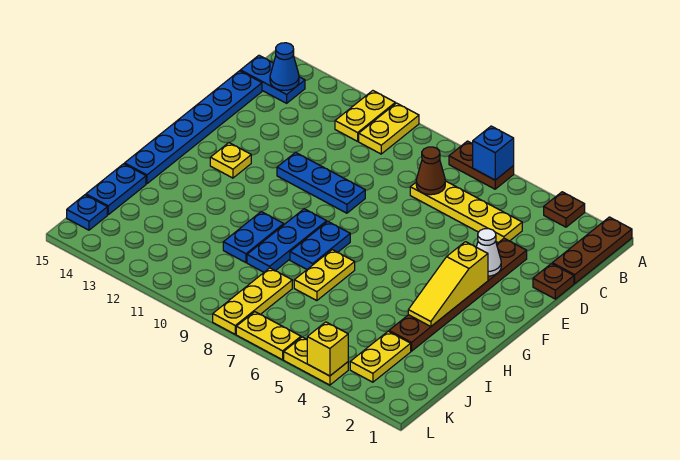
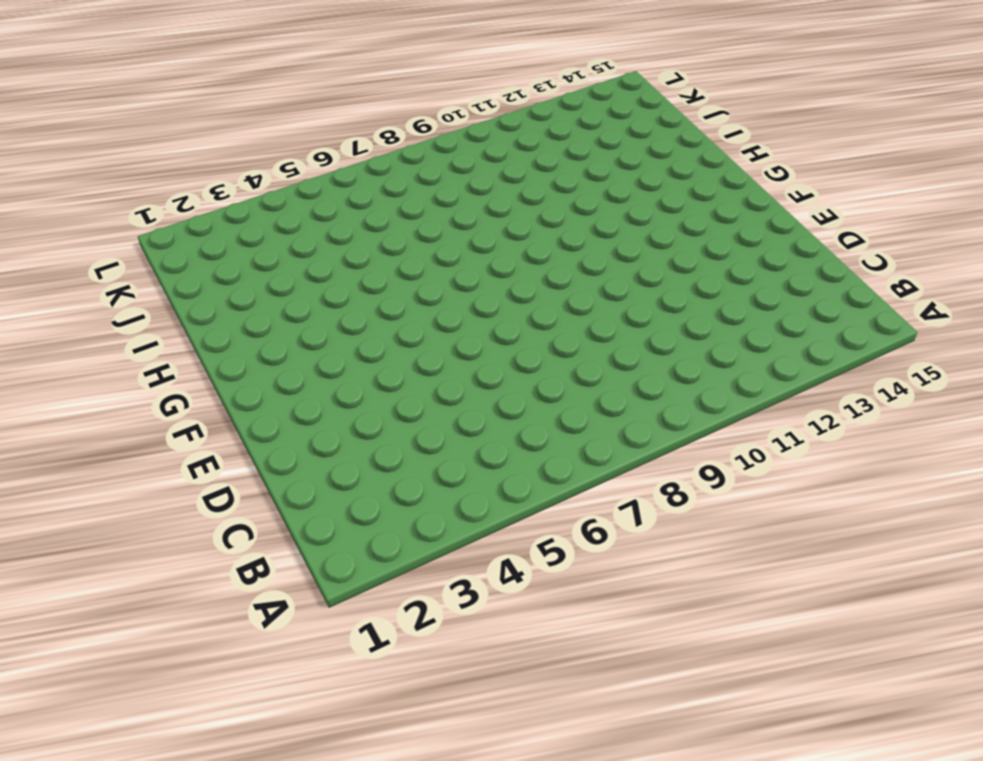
none -> brown 1x3 plate [552,217,632,283]
none -> brown 1x1 plate [544,192,585,227]
none -> brown 1x2 plate [449,141,514,189]

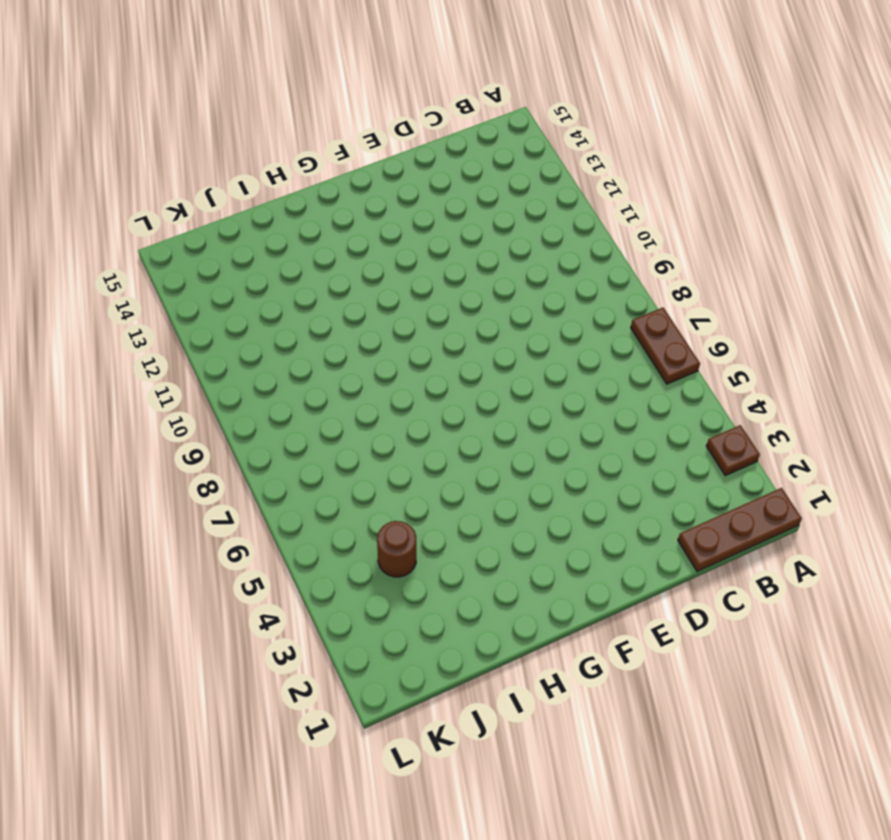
brown 1x1 round brick [377,521,416,577] -> none
none -> yellow 1x2 plate [359,103,419,154]
none -> yellow 1x2 plate [335,91,395,141]
none -> blue 1x2 plate [240,55,305,103]

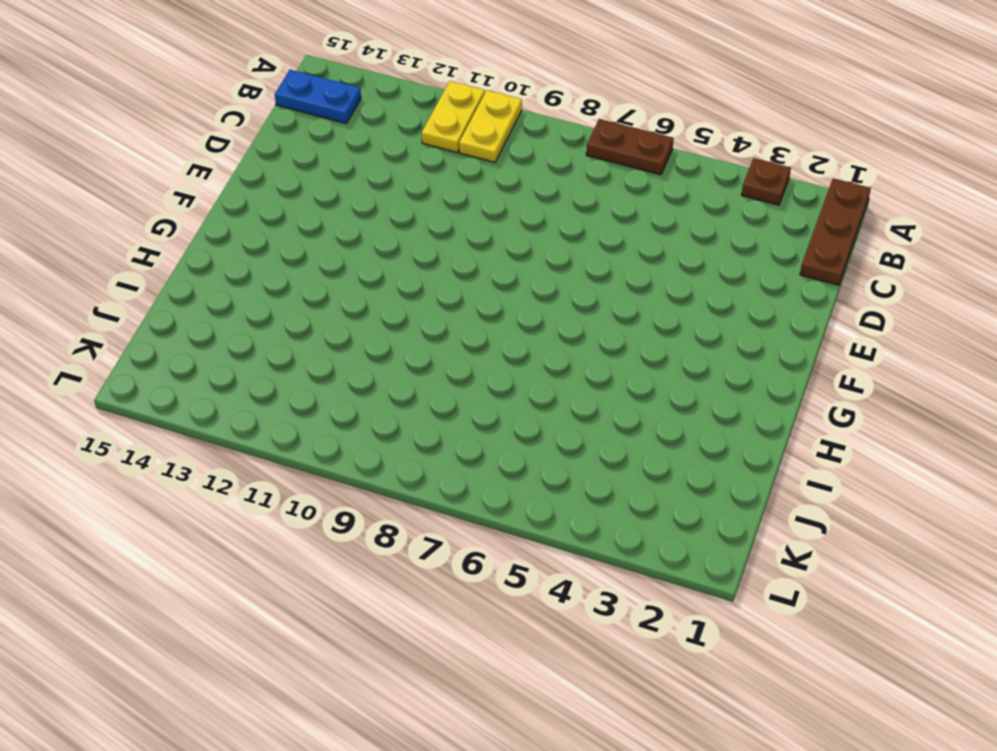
none -> yellow 1x4 plate [410,181,522,243]
none -> blue 1x6 plate [125,71,262,184]
none -> brown 1x1 plate [533,264,574,299]

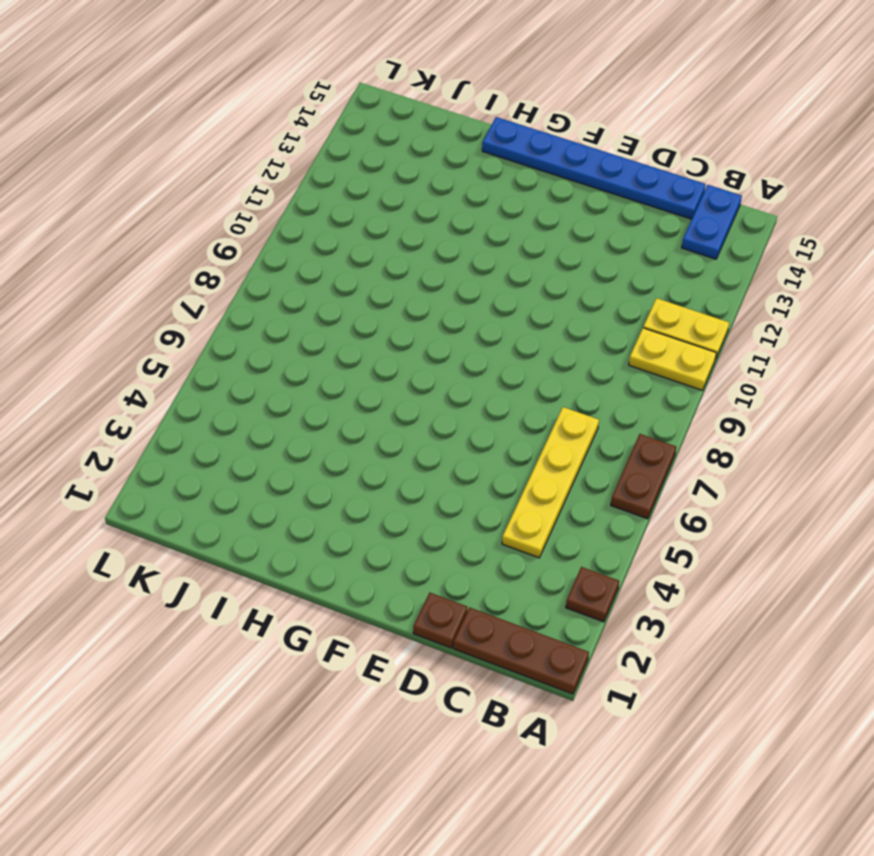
none -> brown 1x6 plate [389,238,527,351]
none -> blue 1x3 plate [277,152,365,213]
none -> yellow 1x1 plate [210,143,251,178]

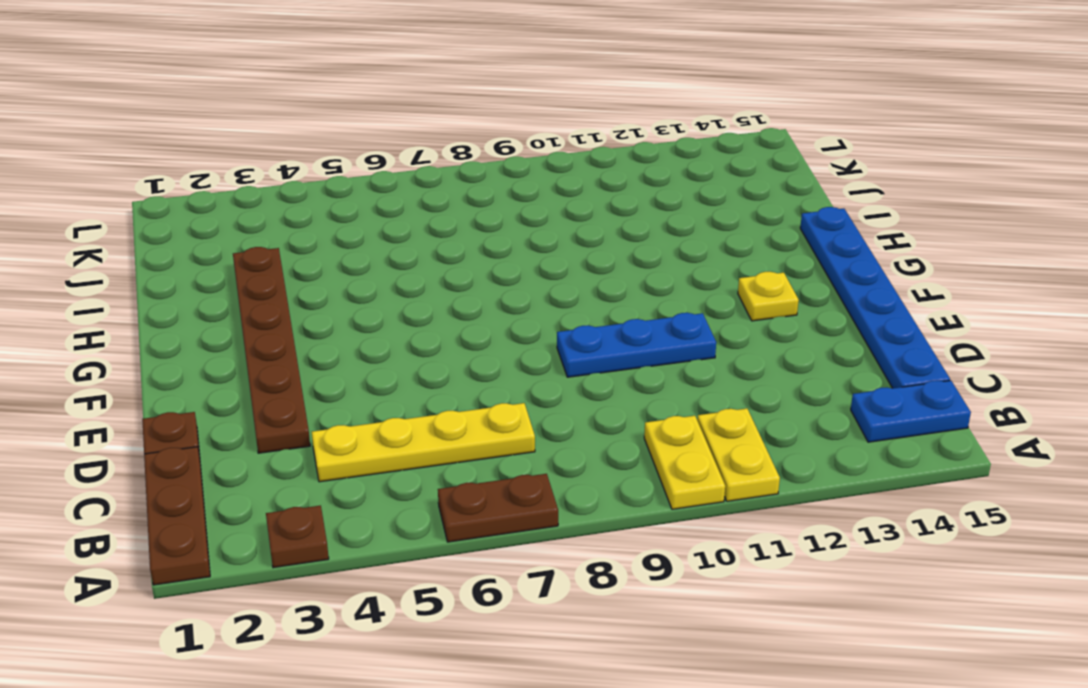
none -> blue 1x2 plate [290,222,350,269]
none -> blue 1x3 plate [247,209,327,272]
none -> yellow 1x2 plate [294,250,355,301]

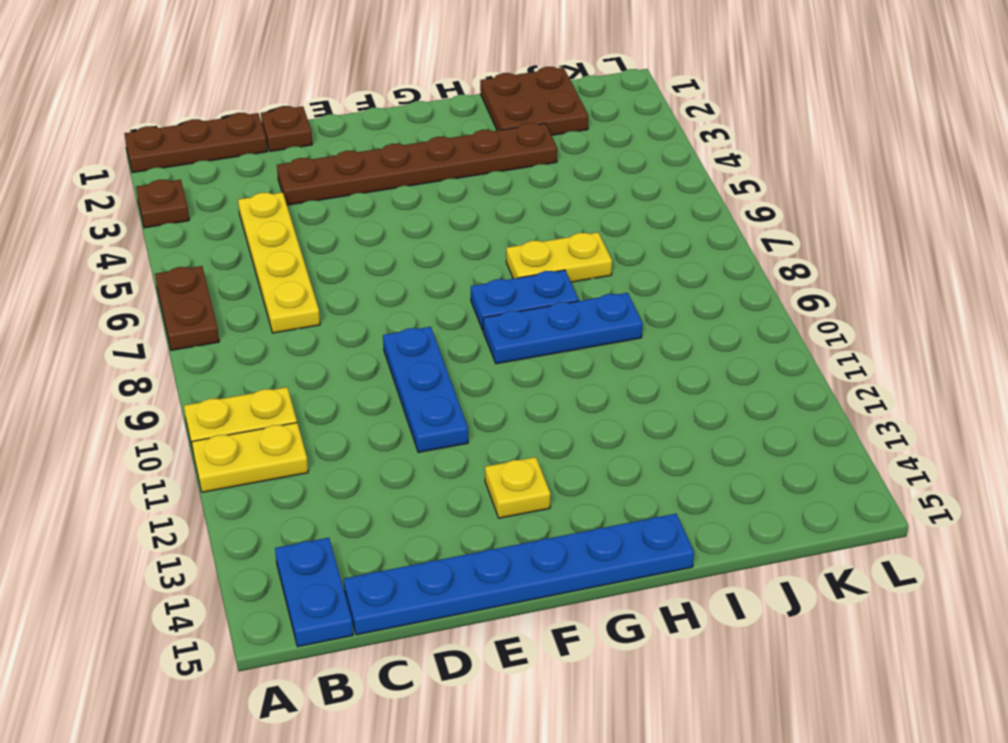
brown 2x2 plate [480,67,588,135] -> none
none -> blue 1x2 plate [223,212,284,263]
none -> blue 1x2 plate [86,164,146,215]
none -> yellow 1x2 plate [350,331,411,382]

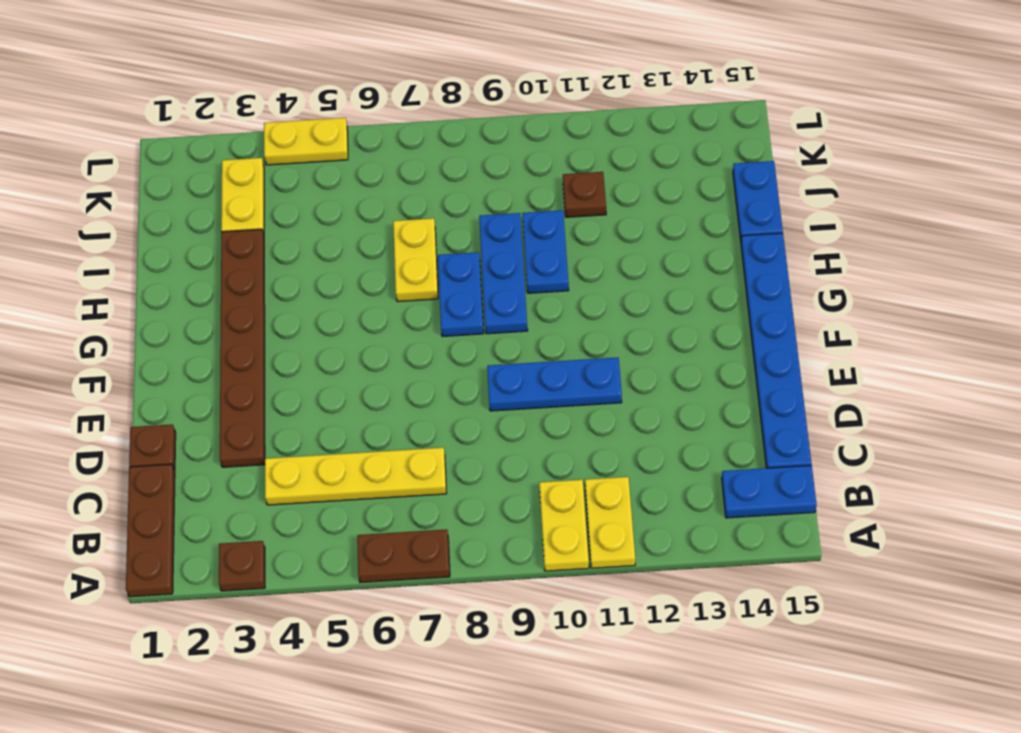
brown 1x1 plate [563,172,606,217] -> none
none -> yellow 1x1 plate [210,143,251,178]
none -> yellow 1x3 plate [213,268,292,334]
none -> blue 1x1 plate [67,195,107,230]

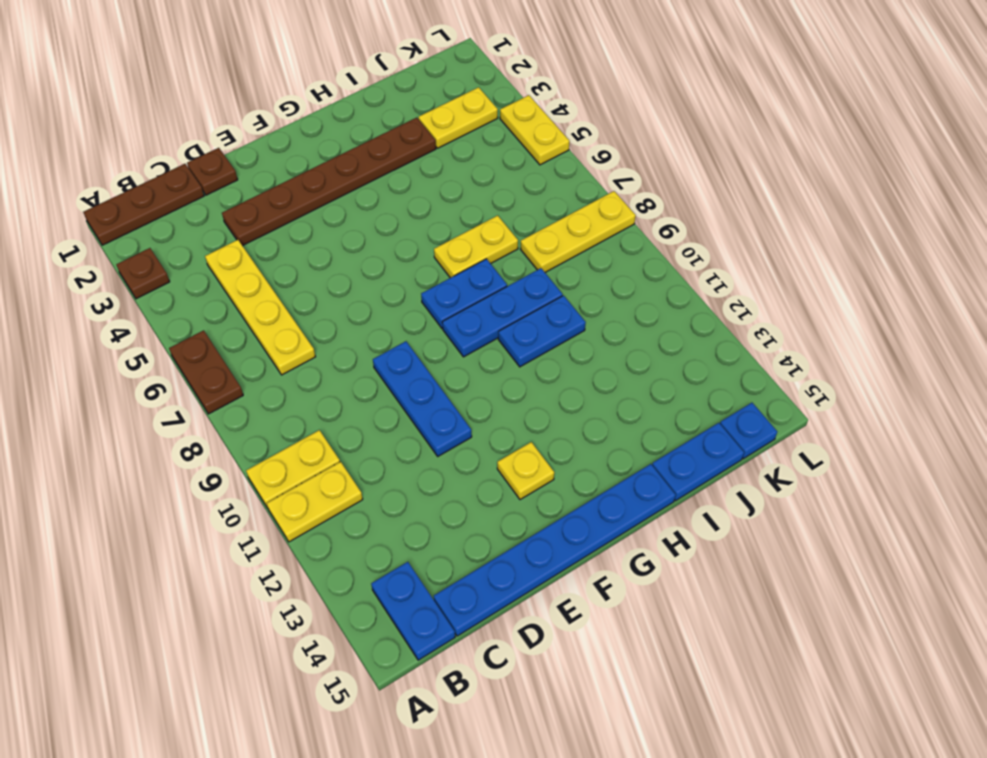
none -> yellow 1x2 plate [236,312,301,360]
none -> blue 1x1 brick [473,126,514,180]
none -> blue 1x1 cone [270,43,299,90]

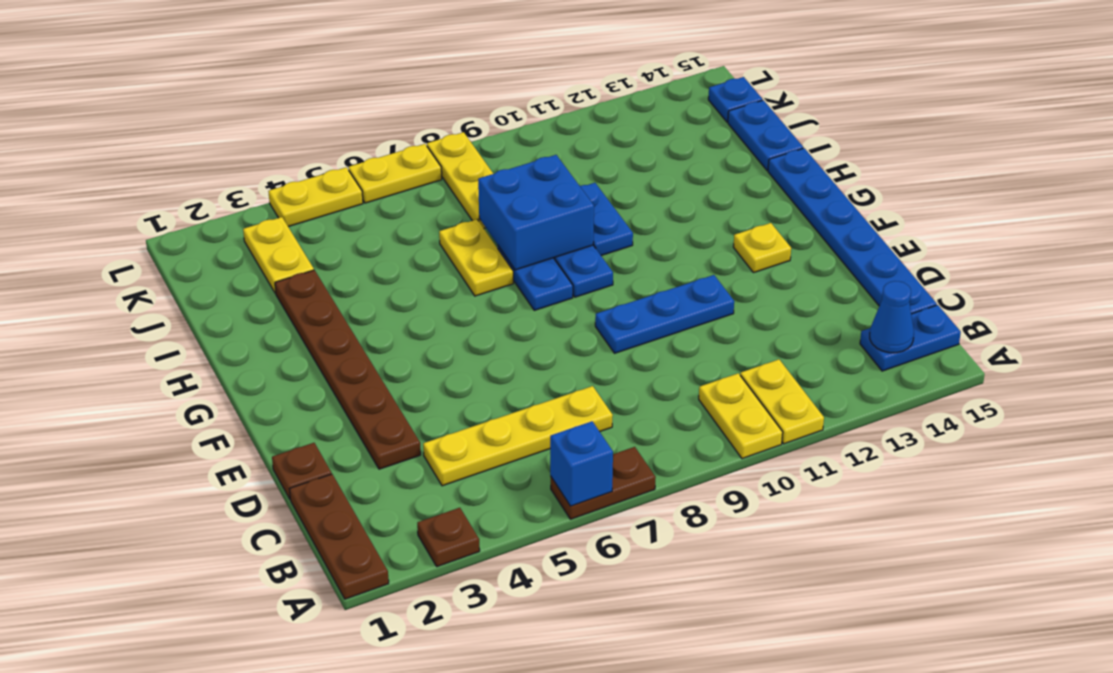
blue 2x2 brick [478,155,594,270] -> none
none -> brown 1x1 cone [416,147,445,195]
none -> white 1x1 cone [476,229,501,276]
none -> yellow 1x3 slope [408,242,488,327]

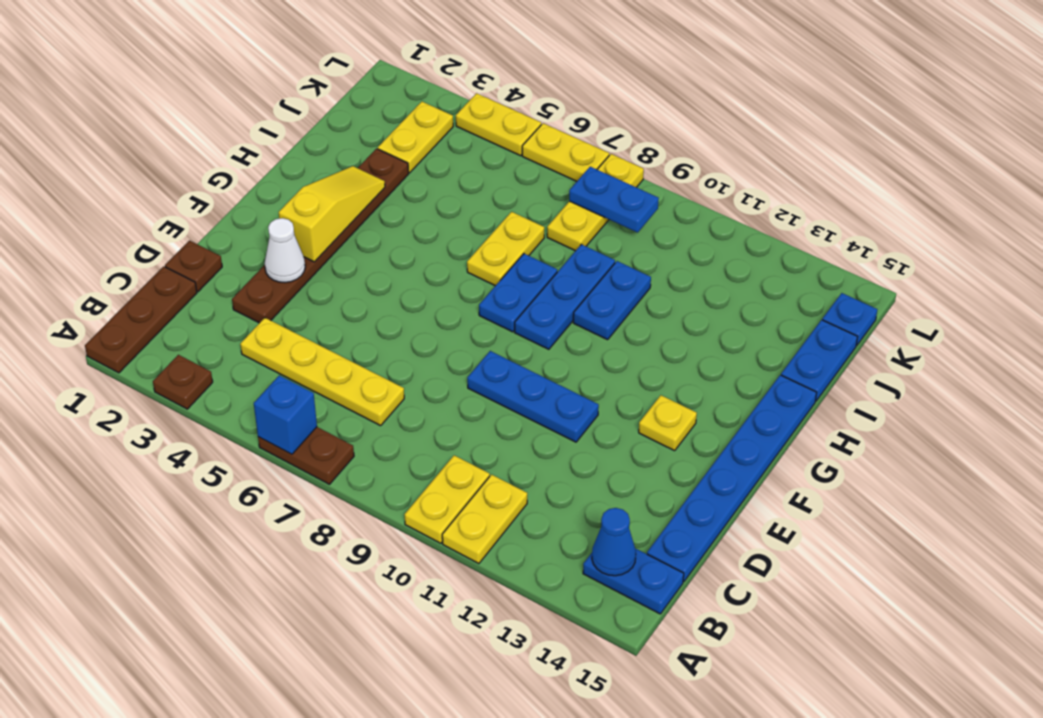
blue 1x2 plate [569,167,659,232] -> none
none -> brown 1x1 cone [416,147,445,195]
none -> yellow 1x1 brick [307,322,348,376]

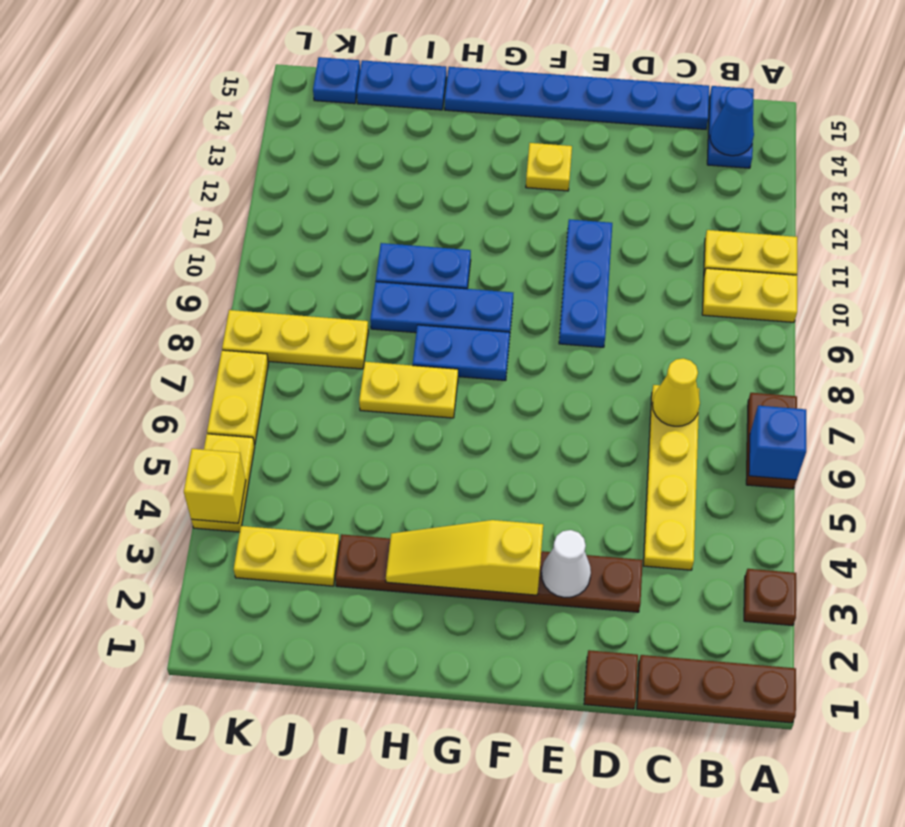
yellow 1x1 cone [652,358,700,426] -> brown 1x1 cone [416,147,445,195]

